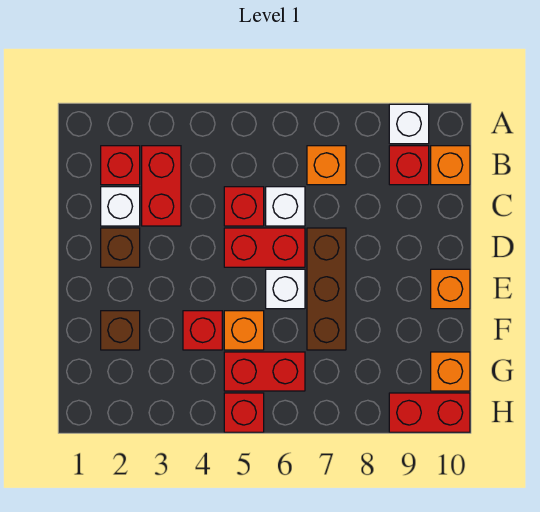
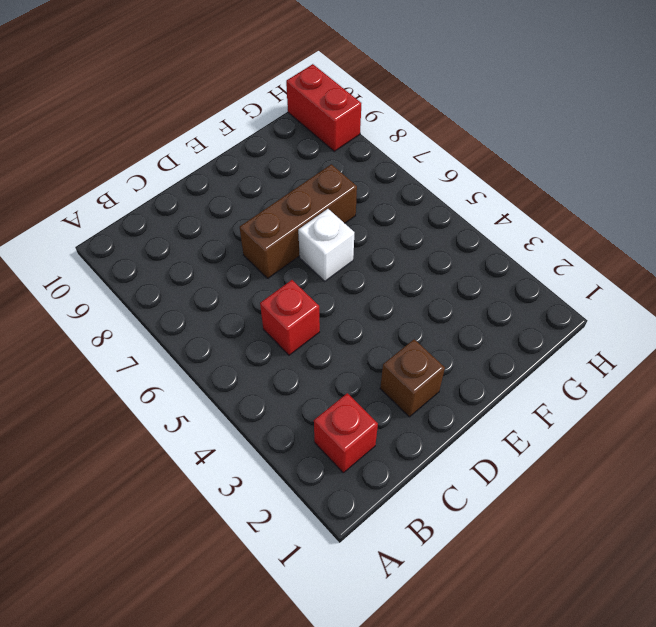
none -> white 1x1 brick [389,104,429,144]
none -> red 1x2 brick [142,146,181,226]
none -> orange 1x1 brick [307,146,346,185]

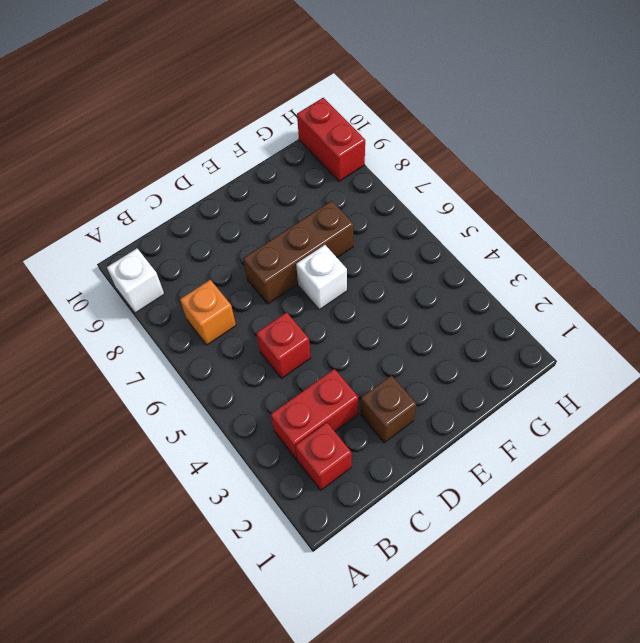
none -> red 1x1 brick [389,146,429,185]
none -> orange 1x1 brick [431,146,470,185]
none -> white 1x1 brick [101,187,140,226]

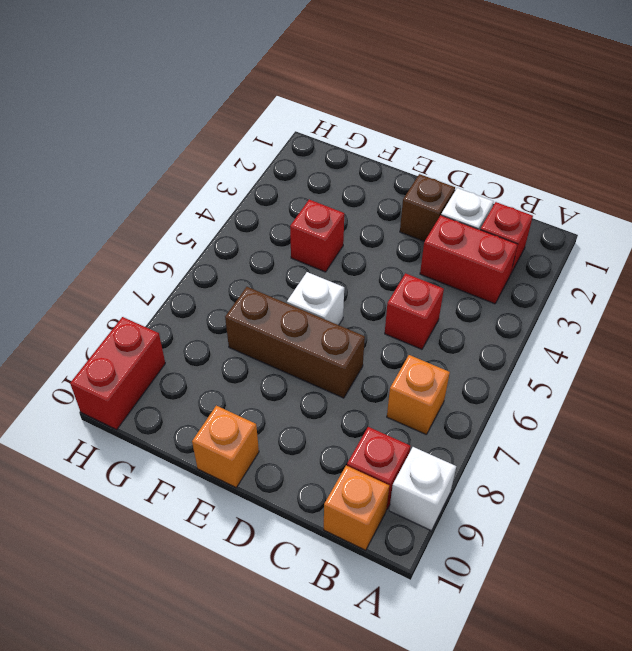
none -> white 1x1 brick [266,187,305,226]
none -> red 1x2 brick [224,228,305,267]
none -> brown 1x1 brick [101,311,140,350]

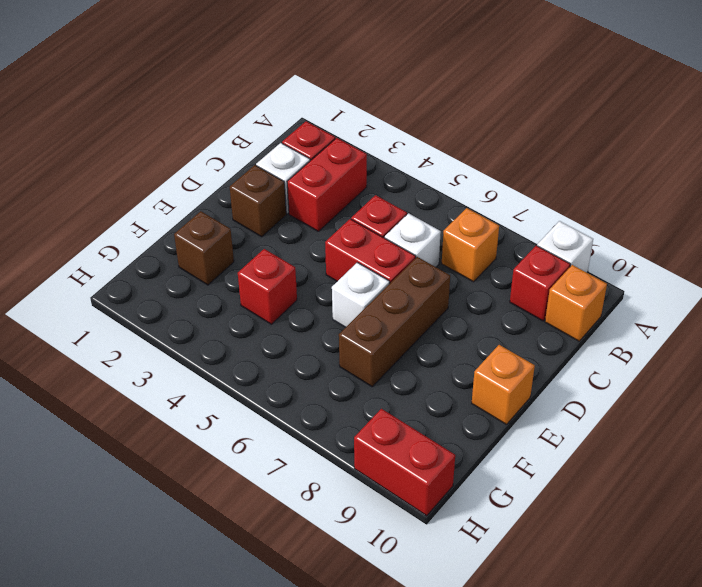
none -> orange 1x1 brick [224,311,264,350]
none -> red 1x2 brick [224,352,305,391]
none -> orange 1x1 brick [431,352,470,391]

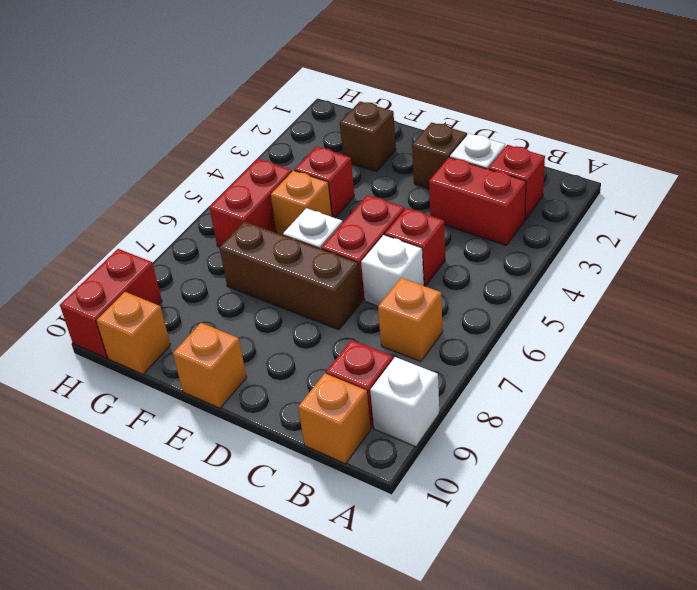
none -> red 1x1 brick [224,393,264,432]

